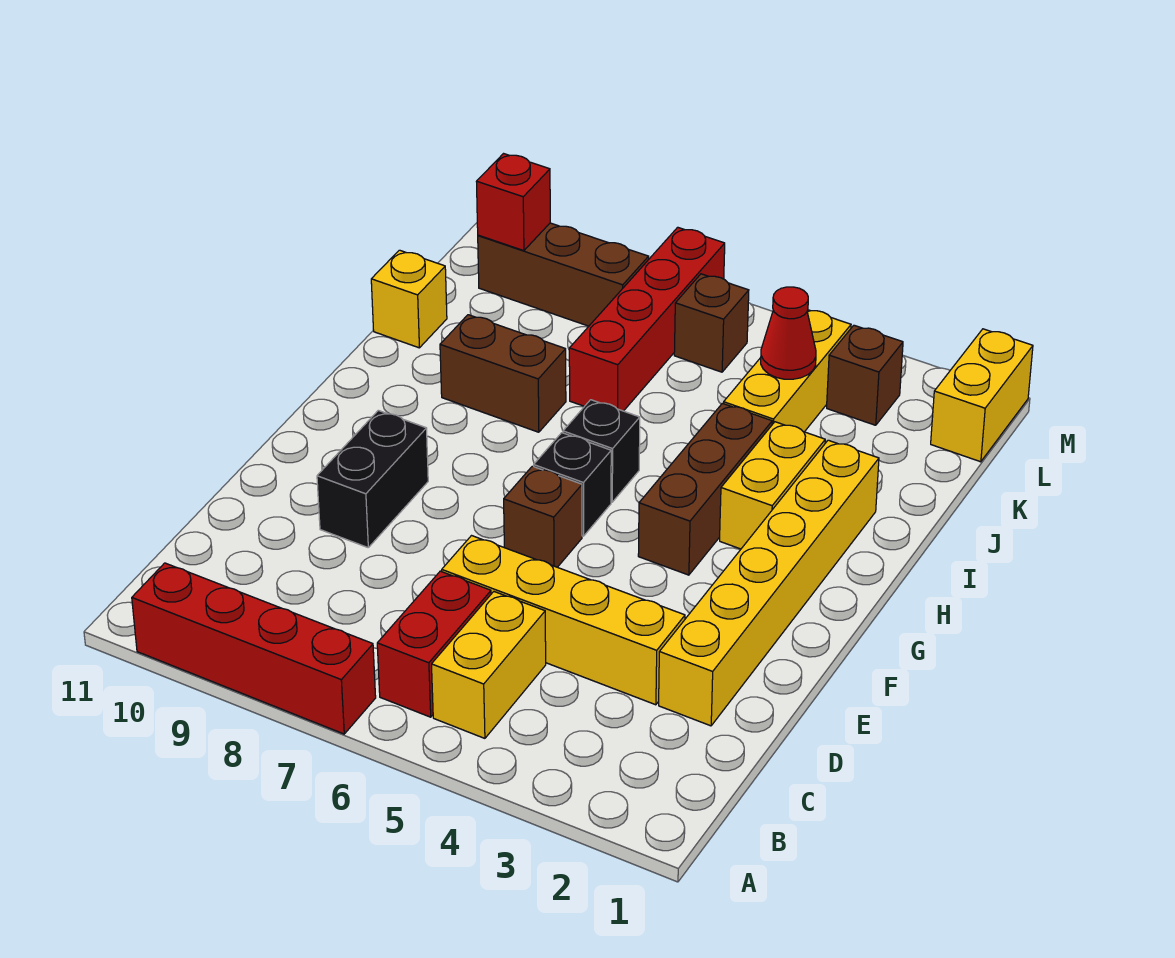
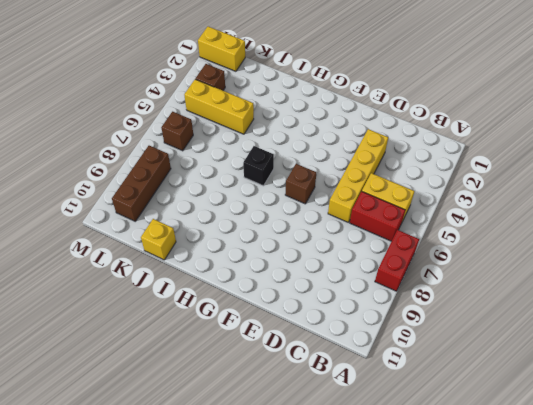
red 1x2 brick [375,230,419,291] -> red 1x4 brick [132,563,376,734]
none -> yellow 1x6 brick [659,440,879,726]
none -> black 1x2 brick [317,410,428,547]
none -> brown 1x3 brick [638,403,772,575]

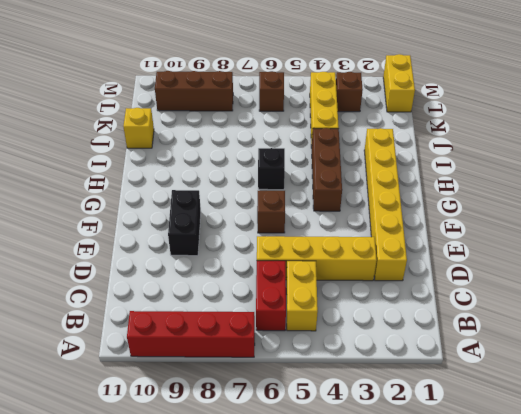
none -> black 1x1 brick [534,433,611,536]
none -> yellow 1x2 brick [720,422,825,549]
none -> brown 1x2 brick [440,315,566,432]

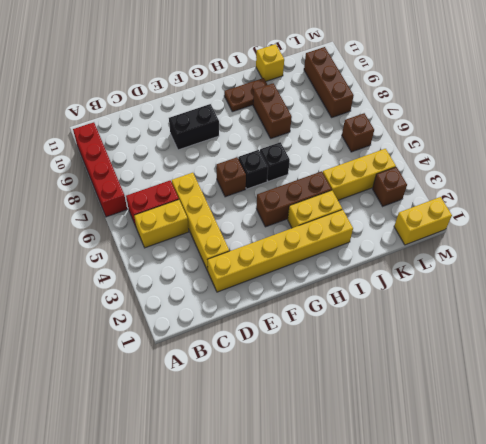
brown 1x2 plate [224,78,267,112] -> none
none -> red 1x4 brick [569,227,725,411]
none -> red 1x1 cone [761,287,816,379]
none -> red 1x1 brick [476,154,550,251]

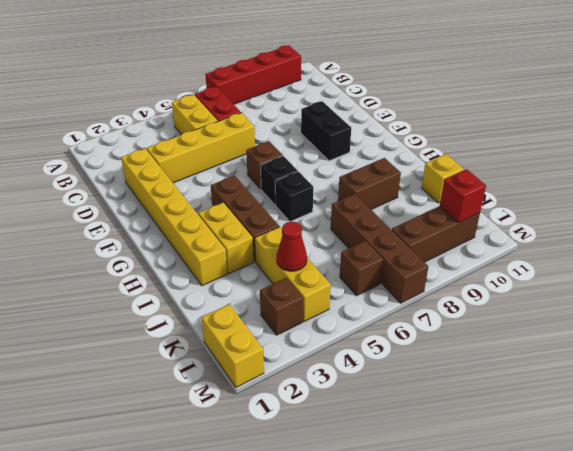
brown 1x4 brick [331,194,428,303] -> red 1x4 brick [569,227,725,411]

